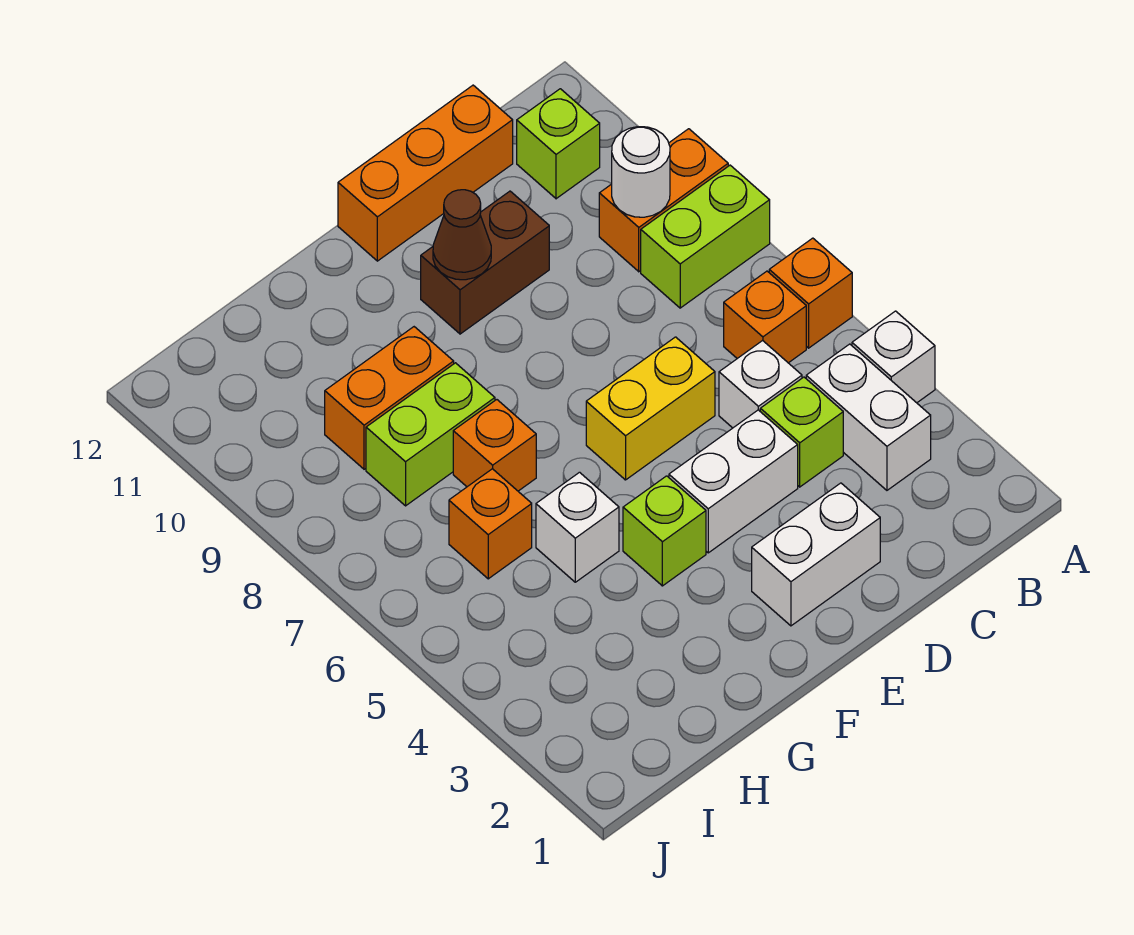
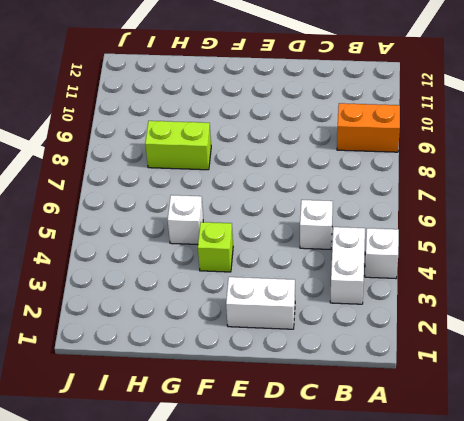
none -> orange 1x1 brick [769,238,852,348]
none -> lime 1x2 brick [641,165,770,308]
none -> orange 1x1 brick [724,271,806,363]

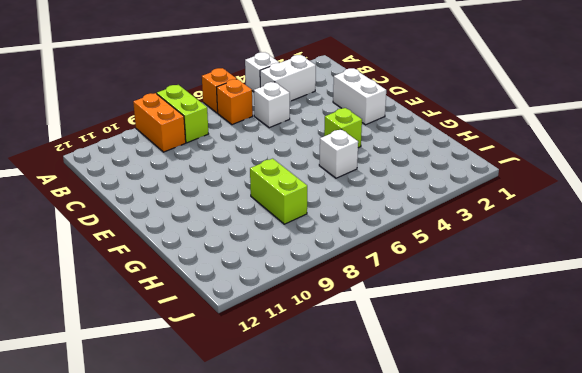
none -> lime 1x1 brick [517,89,600,199]
none -> lime 1x1 brick [760,377,843,487]
none -> orange 1x3 brick [338,85,513,261]

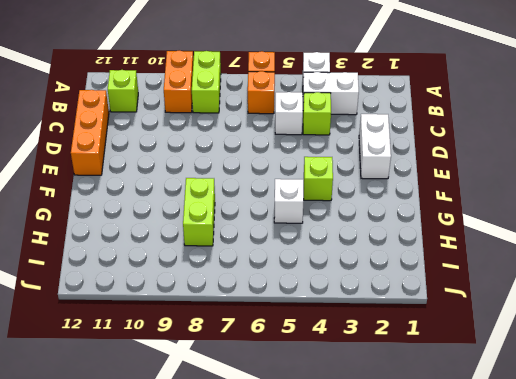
none -> white 1x2 brick [669,410,798,553]
none -> yellow 1x2 brick [586,337,715,480]
none -> brown 1x2 brick [421,191,549,334]

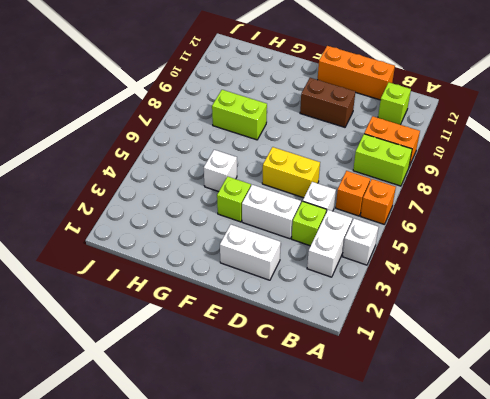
none -> orange 1x1 brick [453,400,536,491]
none -> orange 1x2 brick [325,327,454,469]
none -> orange 1x1 brick [449,469,532,579]

